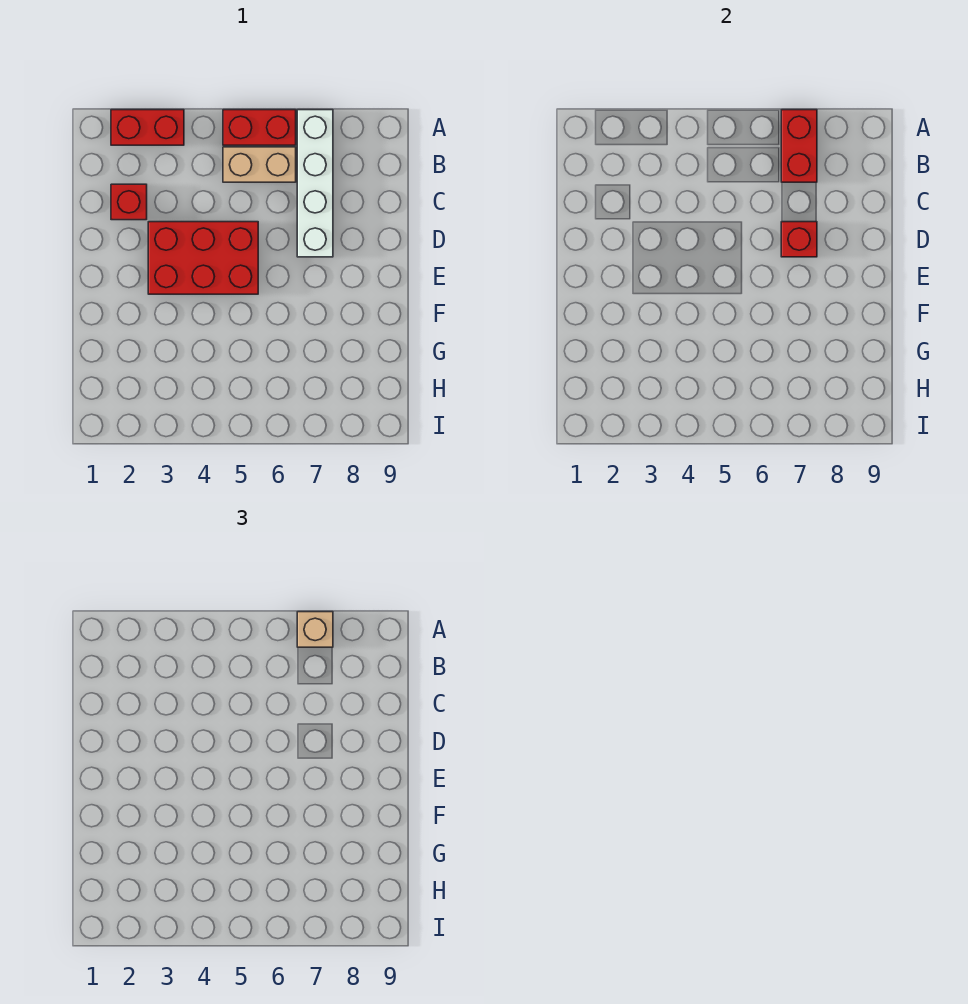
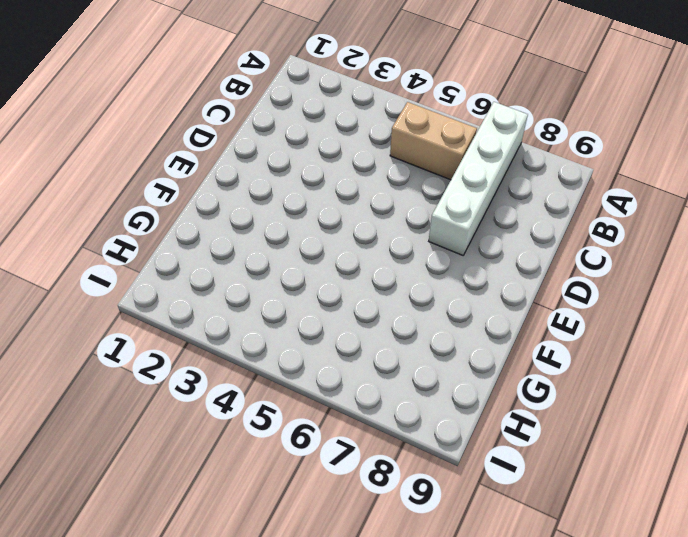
none -> red 1x2 brick [111,110,184,145]
none -> red 1x2 brick [223,110,296,145]

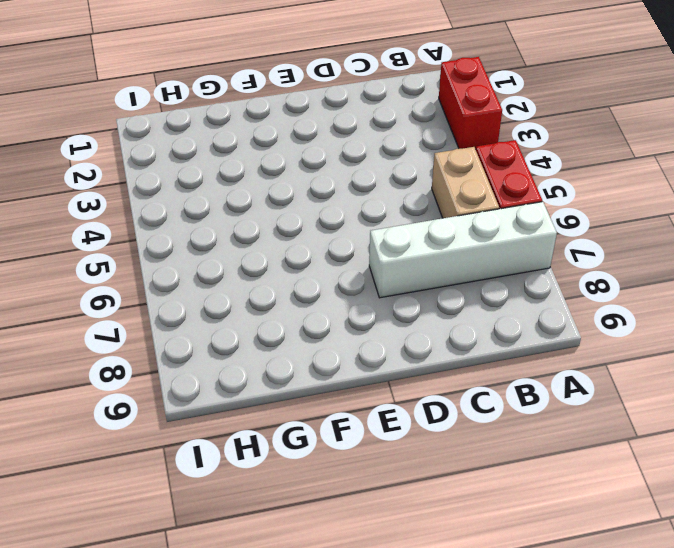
none -> red 1x1 brick [111,184,147,220]
none -> red 2x3 brick [148,222,258,294]

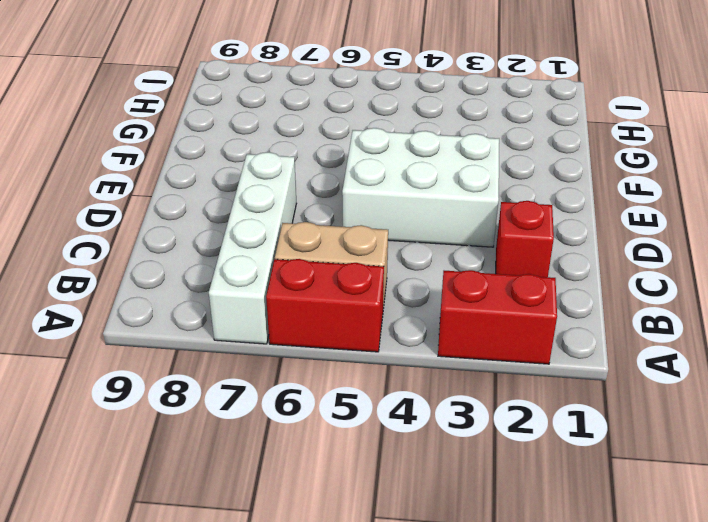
white 2x3 brick [342,128,499,247] -> red 2x3 brick [148,222,258,294]
none -> red 1x2 brick [781,110,817,182]
none -> red 1x1 brick [781,222,817,257]

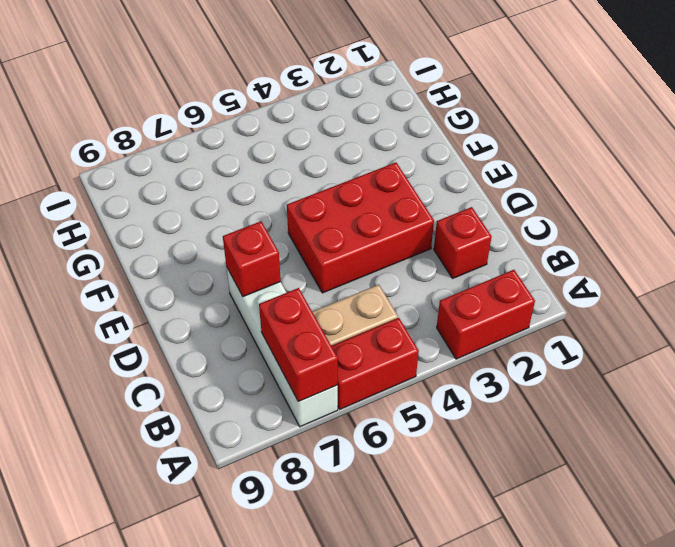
none -> tan 1x1 brick [297,612,333,647]

